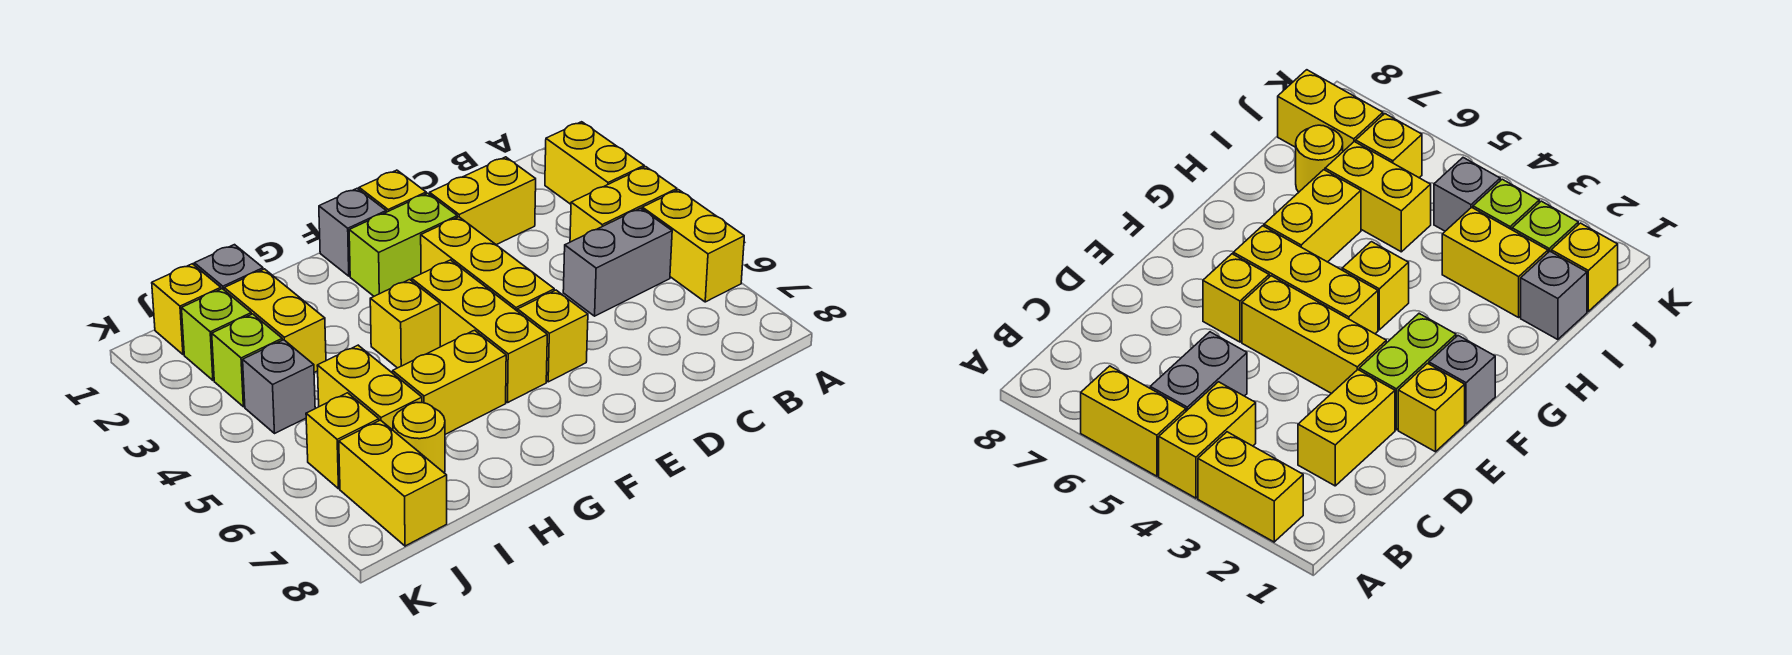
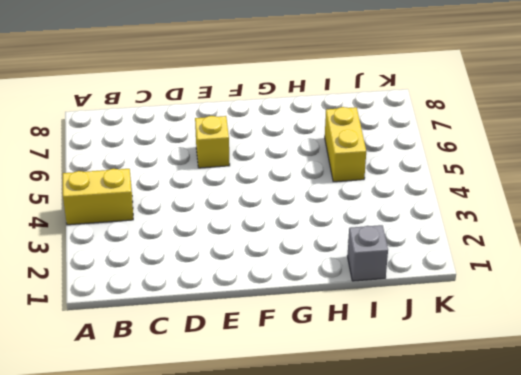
none -> yellow 1x2 brick [545,122,644,204]
none -> yellow 1x2 brick [642,190,744,302]
none -> grey 1x2 brick [563,208,672,316]

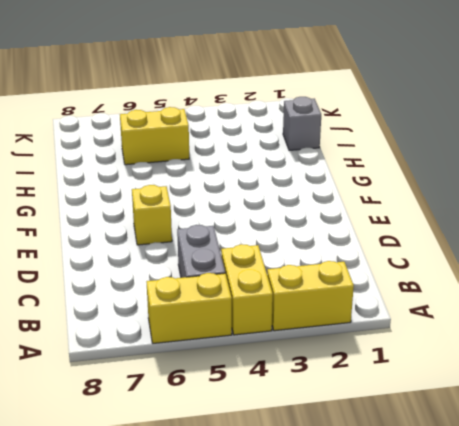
none -> yellow 1x2 brick [430,157,536,245]
none -> yellow 1x1 brick [359,170,426,212]
none -> lime 1x2 brick [349,193,457,296]

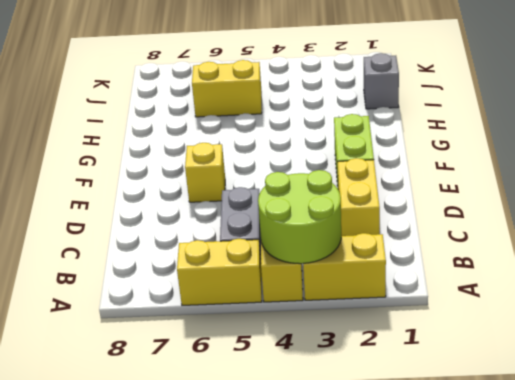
lime 2x2 round brick [258,170,341,264] -> none
none -> yellow 1x1 brick [359,170,426,212]
none -> yellow 1x3 brick [421,217,554,311]
none -> grey 1x1 brick [319,188,386,276]

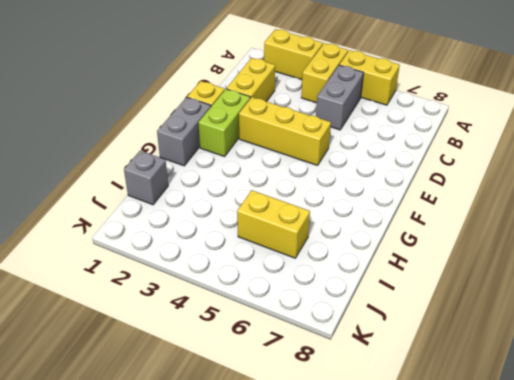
grey 1x2 brick [157,97,211,166] -> grey 1x1 brick [319,188,386,276]
none -> yellow 1x1 brick [518,290,588,382]
none -> yellow 1x3 brick [412,260,547,403]
none -> yellow 1x1 brick [370,280,440,368]

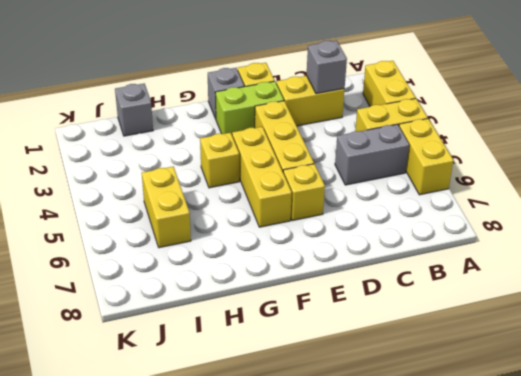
grey 1x1 brick [307,41,347,94] -> grey 1x1 brick moved to [243,340,315,433]
none -> yellow 1x2 brick [393,330,506,434]
none -> yellow 1x2 brick [224,269,326,372]
none -> yellow 1x1 round brick [393,403,445,473]

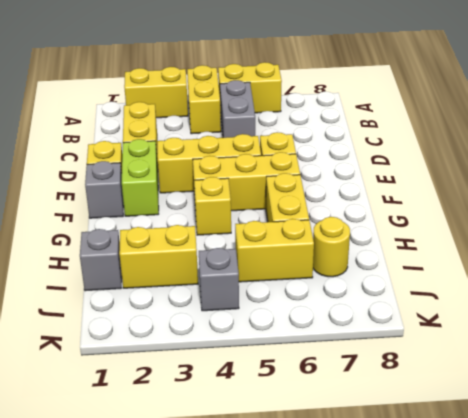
none -> yellow 1x1 brick [152,264,221,355]
none -> lime 1x1 brick [182,289,251,380]
none -> lime 1x1 brick [212,314,282,407]

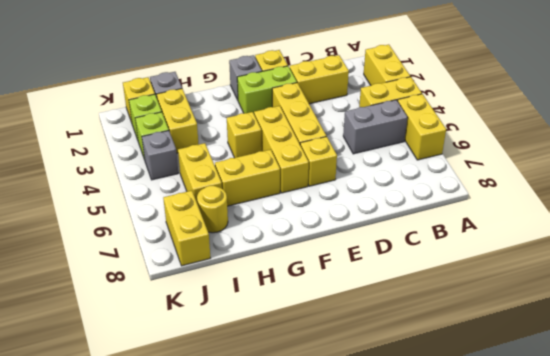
none -> yellow 1x1 brick [306,393,379,489]

